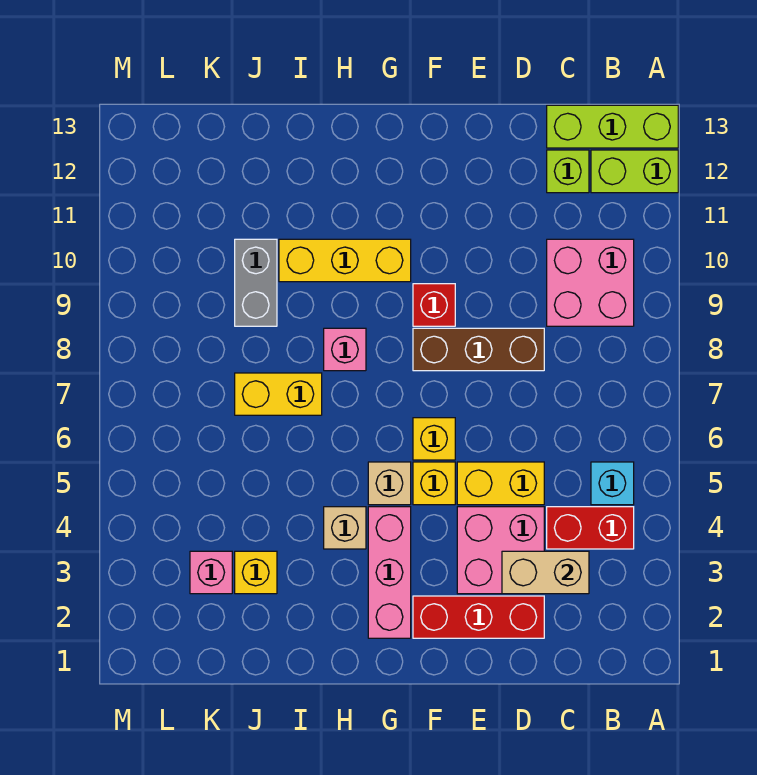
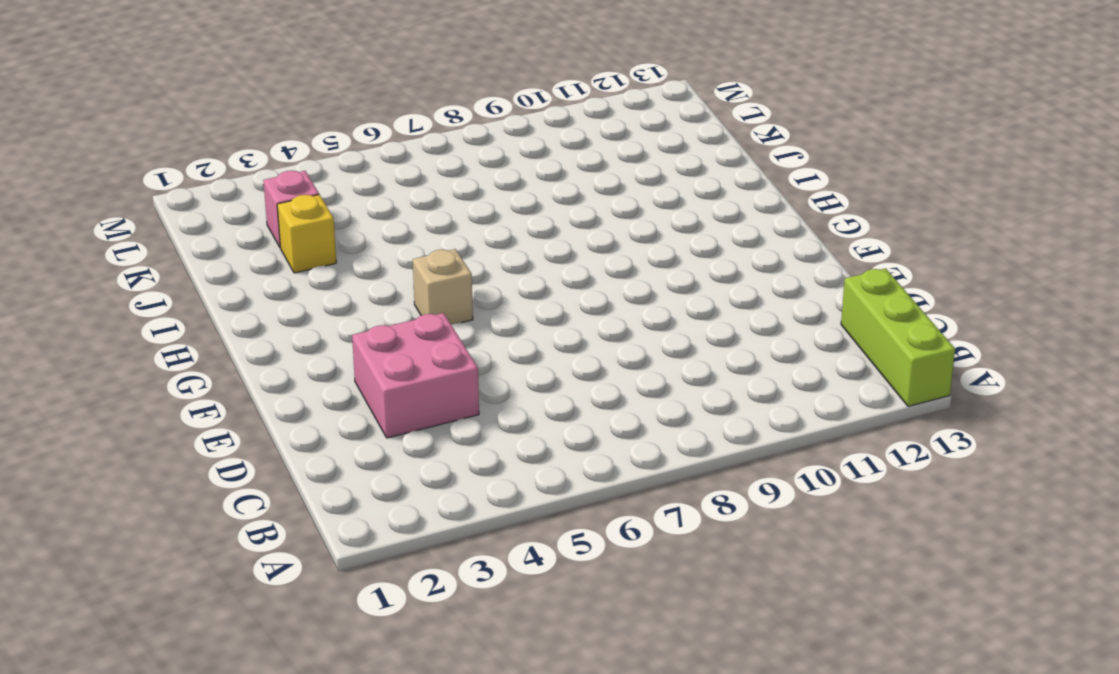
none -> lime 1x2 brick [591,150,678,193]
none -> red 1x2 brick [547,507,634,549]
none -> cyan 1x1 brick [591,462,634,505]

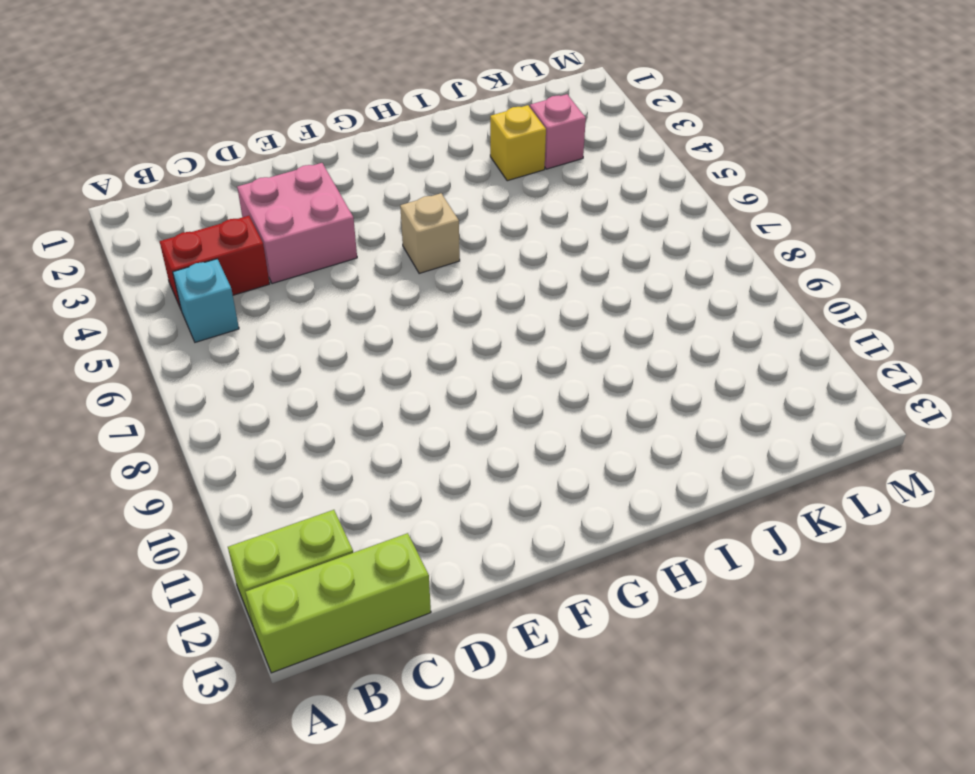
none -> pink 2x2 brick [547,239,634,326]
none -> lime 1x1 brick [547,150,589,193]
none -> red 1x3 brick [413,596,544,638]

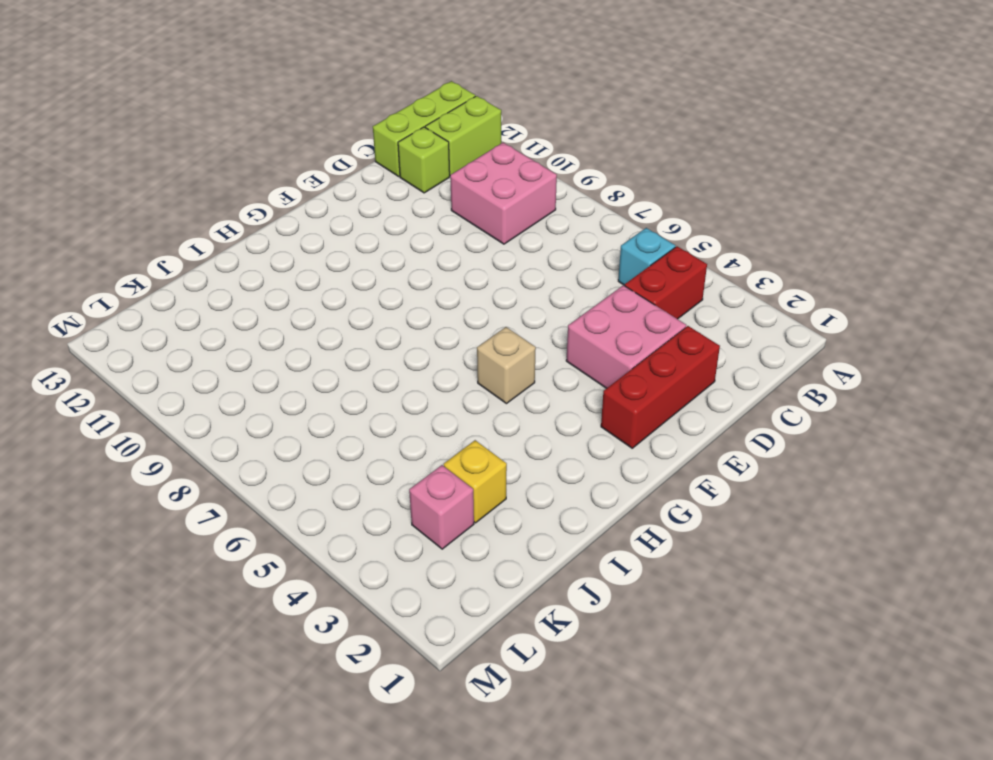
none -> yellow 1x2 brick [457,462,544,505]
none -> brown 1x3 brick [413,328,544,371]
none -> yellow 1x1 brick [413,462,455,505]

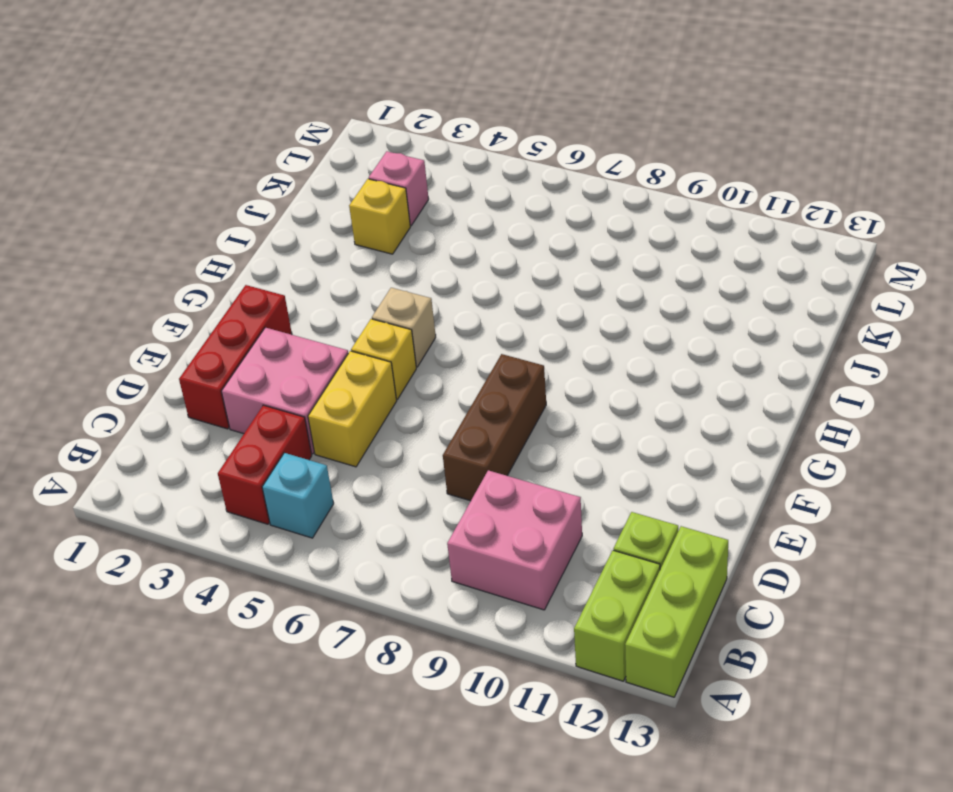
none -> yellow 1x1 brick [413,418,455,460]
none -> red 1x1 brick [413,284,455,326]
none -> pink 1x3 brick [368,507,411,638]

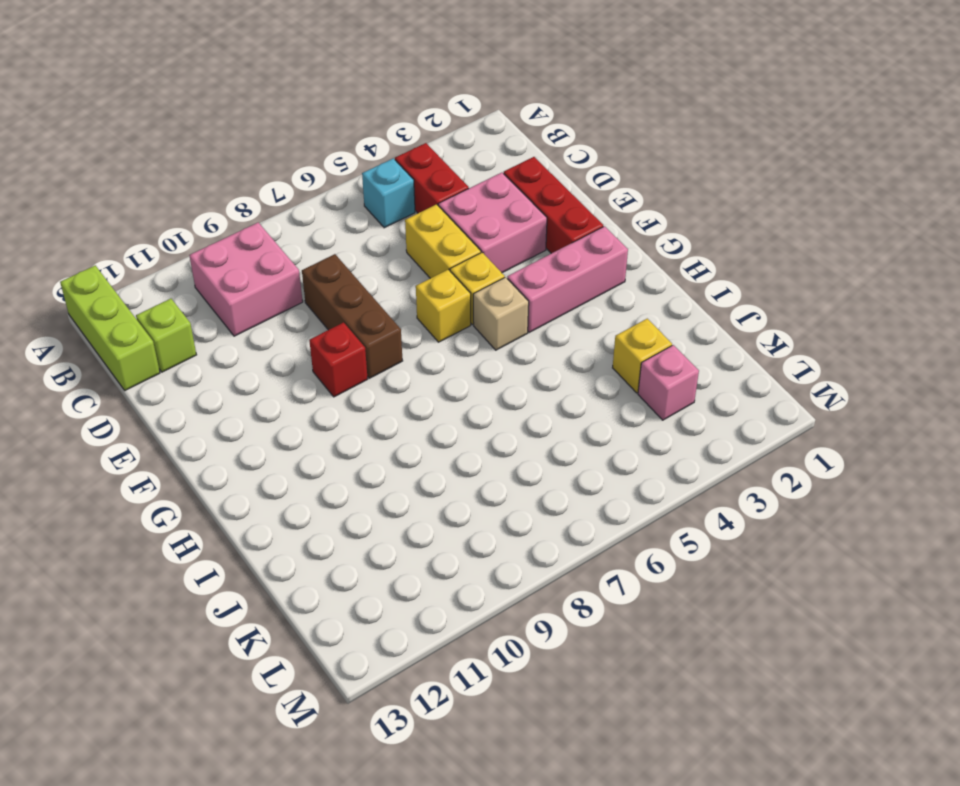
none -> lime 1x2 brick [591,150,678,193]
none -> yellow 1x3 brick [279,239,411,282]
none -> tan 1x1 brick [324,507,366,549]

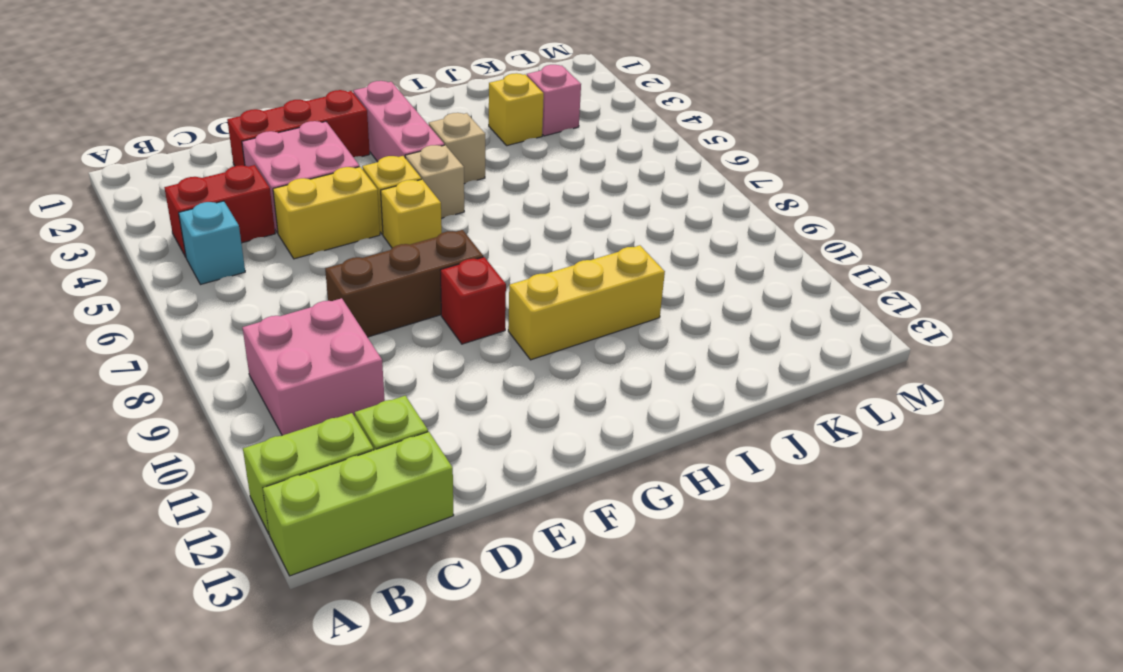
none -> pink 1x1 brick [324,328,366,371]
none -> yellow 1x2 brick [235,373,322,415]
none -> grey 1x2 brick [235,239,277,326]

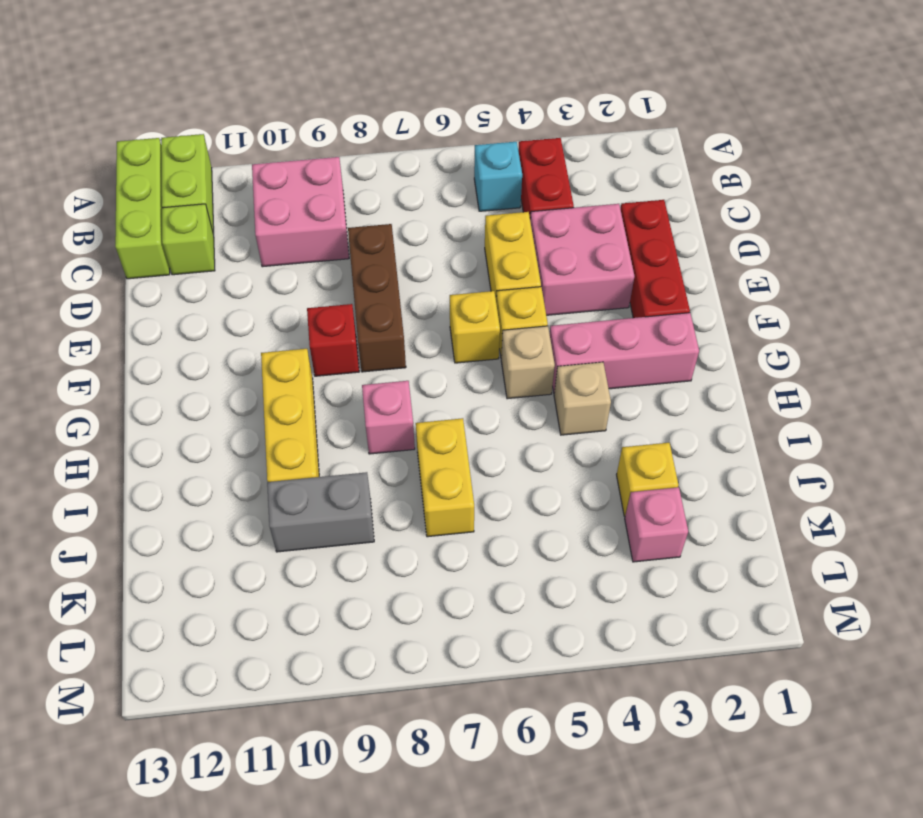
none -> tan 1x2 brick [502,551,589,594]

